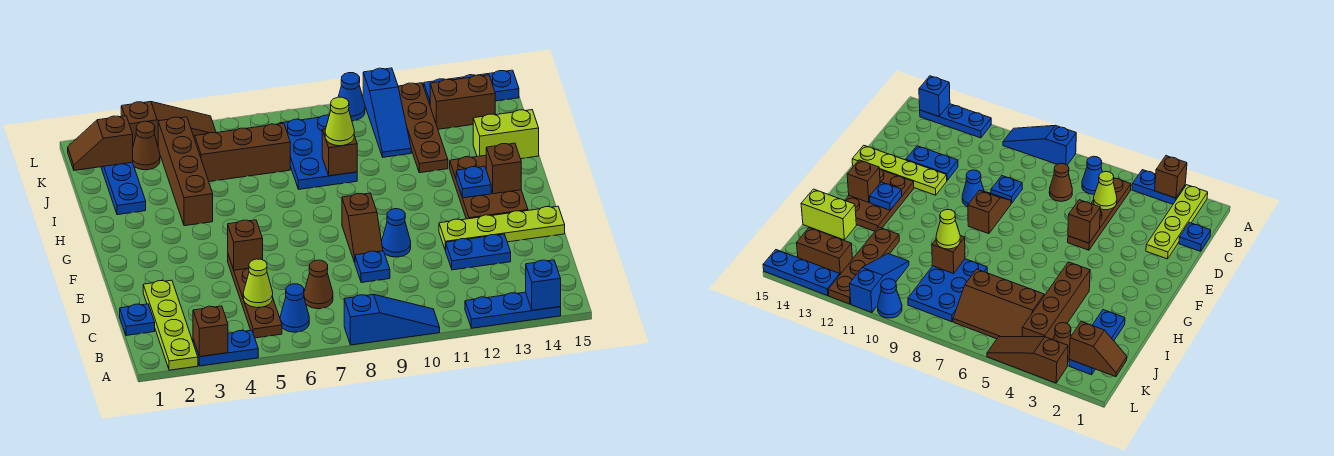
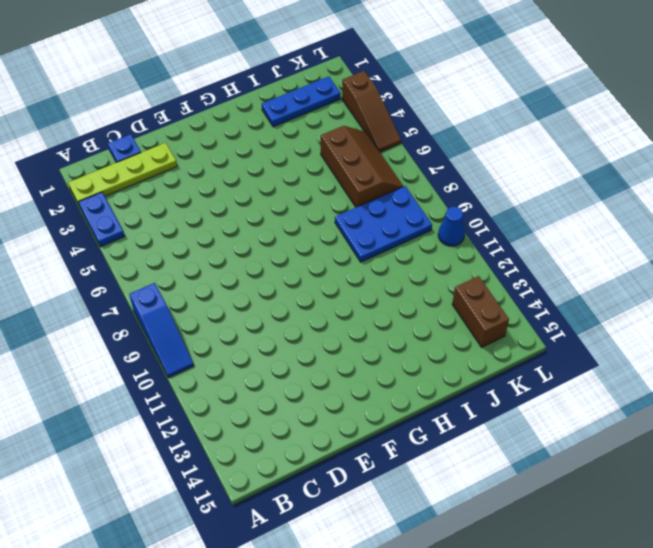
none -> blue 1x3 plate [465,292,561,328]
none -> brown 1x4 plate [228,255,282,338]
none -> blue 1x1 cone [280,284,309,332]
none -> brown 1x1 cone [304,260,333,309]

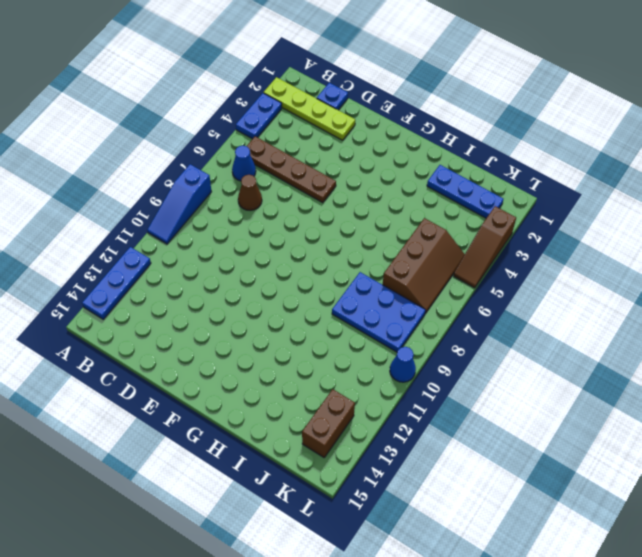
none -> blue 1x1 plate [355,251,390,283]
none -> blue 1x2 plate [445,234,511,270]
none -> brown 1x2 slope [342,193,383,262]
none -> blue 1x1 cone [382,209,411,257]

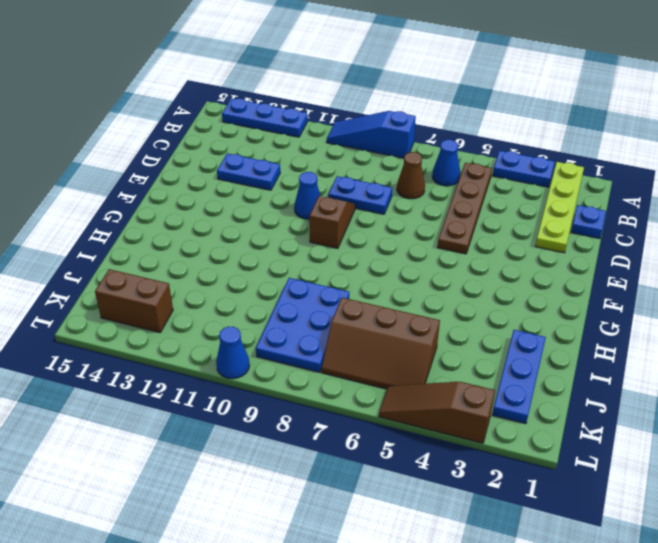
blue 1x2 plate [328,176,392,214] -> blue 1x1 plate [355,251,390,283]
none -> lime 1x4 plate [439,206,565,250]
none -> brown 2x3 plate [450,155,528,219]
none -> brown 1x4 brick [158,117,213,226]
none -> brown 1x4 plate [398,83,448,173]

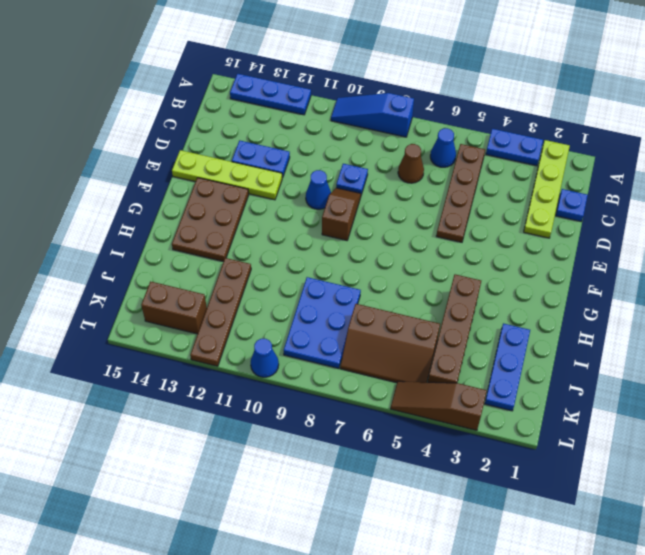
none -> lime 1x2 brick [473,110,539,159]
none -> blue 1x3 slope [363,68,411,157]
none -> brown 1x1 cone [133,121,160,170]
none -> blue 1x3 plate [424,70,519,104]

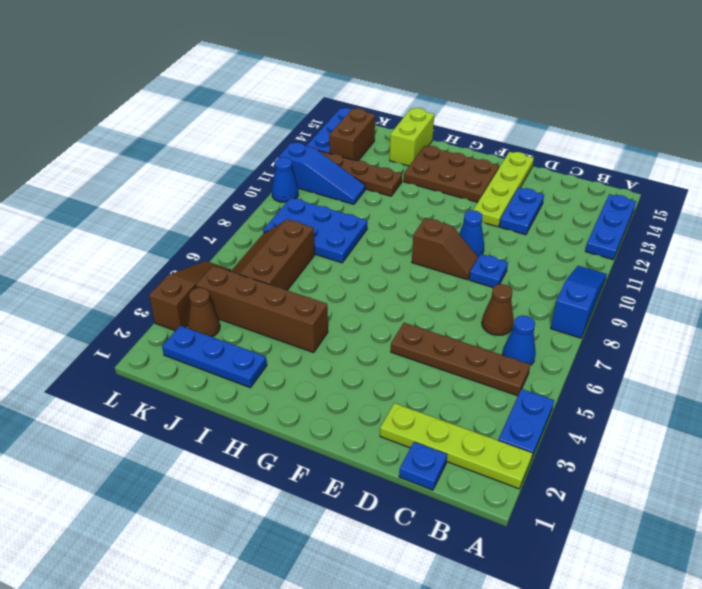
none -> brown 1x1 brick [193,306,228,357]
none -> blue 1x1 brick [526,260,561,310]
none -> lime 1x1 cone [243,259,273,308]
none -> brown 1x1 brick [228,220,263,270]

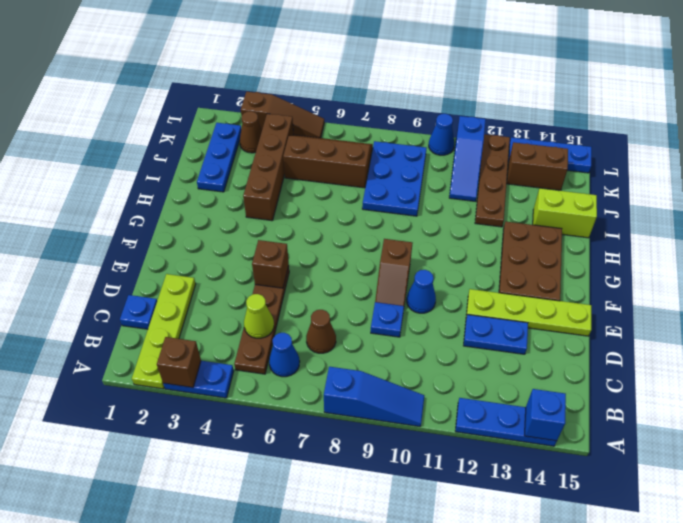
none -> blue 1x1 plate [456,166,491,198]
none -> brown 1x1 brick [486,143,521,194]
none -> brown 1x1 brick [322,129,357,176]
none -> brown 1x2 slope [68,116,133,170]

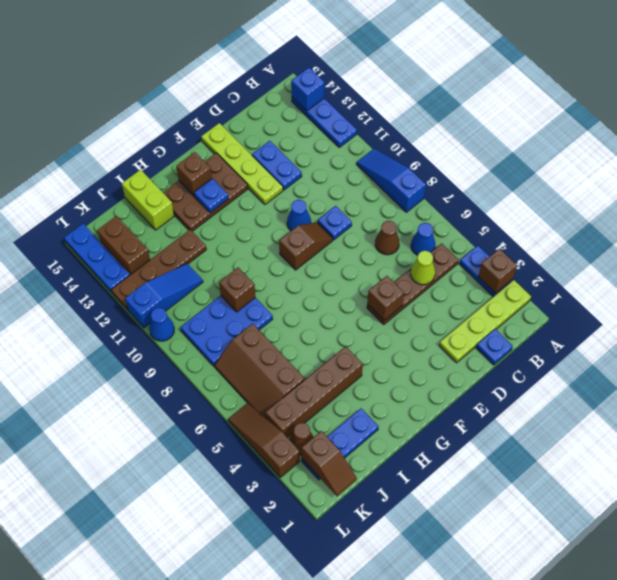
none -> lime 1x1 cone [325,97,354,146]

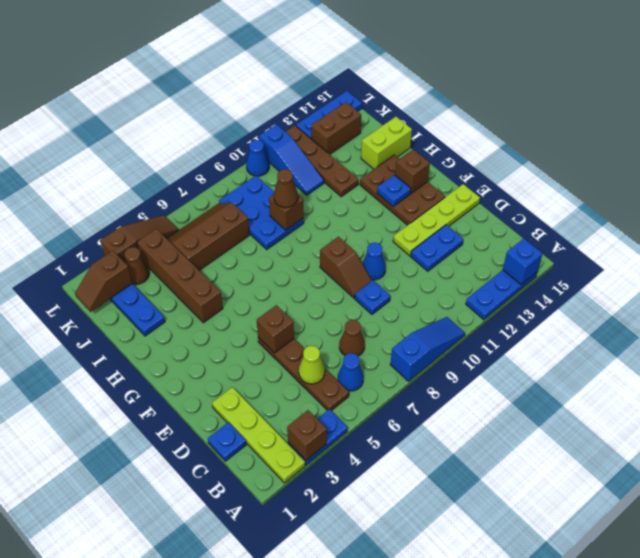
brown 1x1 cone [274,169,298,208] -> lime 1x1 cone [325,97,354,146]

